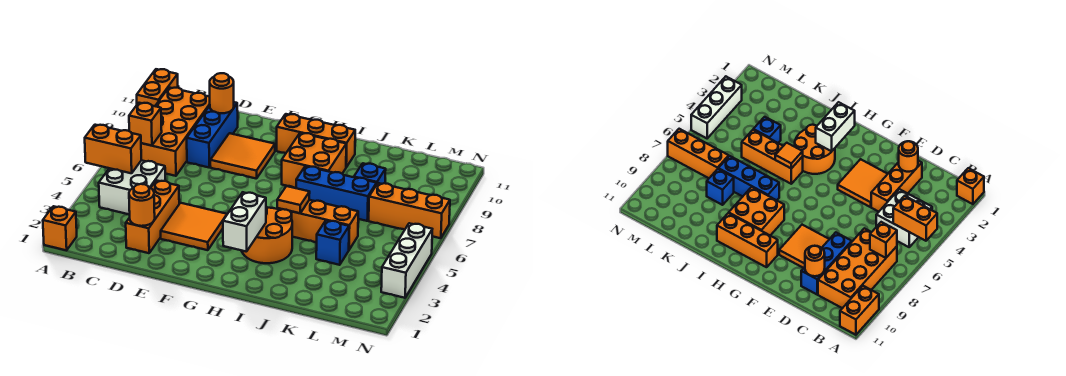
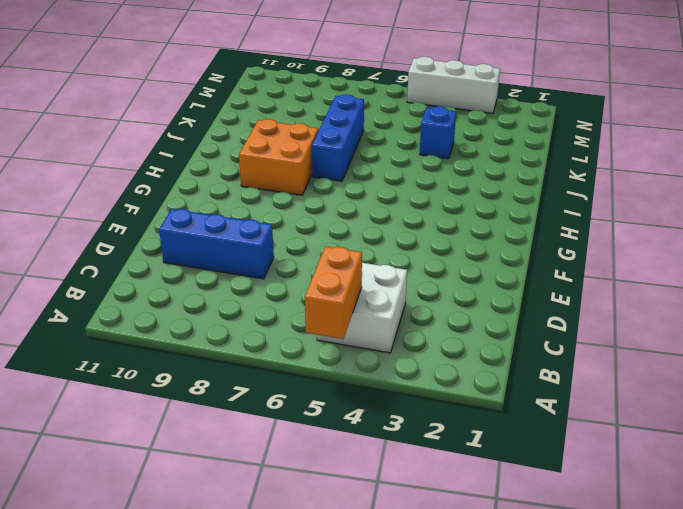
none -> orange 1x1 brick [43,206,77,250]
none -> orange 1x2 brick [137,69,178,106]
none -> orange 2x4 brick [141,87,210,176]

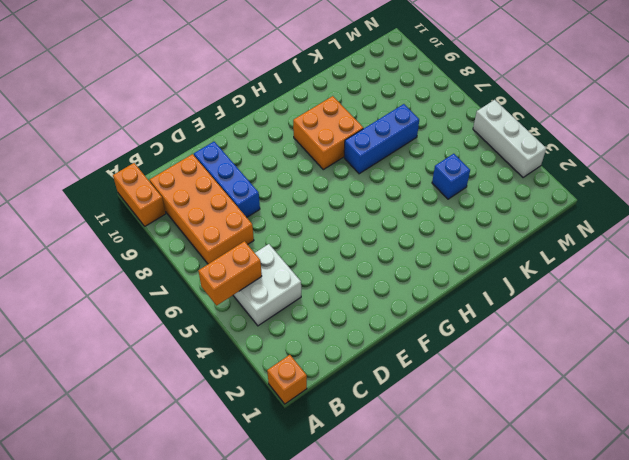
none -> orange 1x3 brick [126,180,179,253]
none -> orange 2x2 tile [161,203,227,250]
none -> orange 2x2 tile [210,133,275,179]

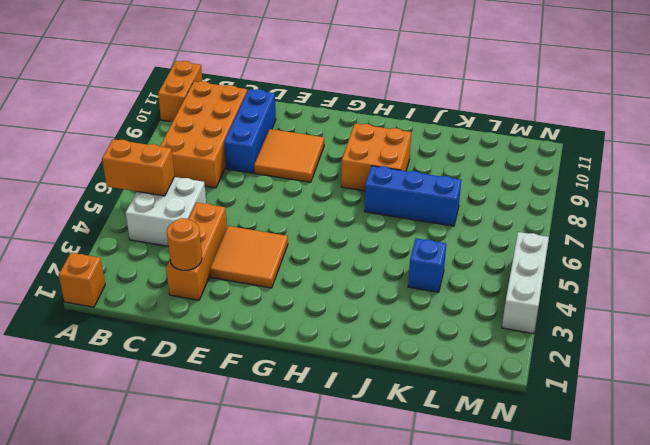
none -> orange 1x3 brick [277,114,355,167]
none -> orange 2x2 round brick [242,207,292,263]
none -> orange 1x3 brick [277,200,358,250]

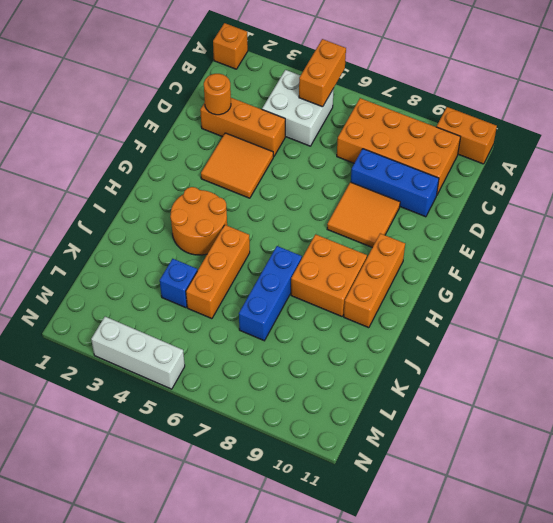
none -> blue 1x1 brick [354,163,386,184]
none -> orange 1x3 brick [369,183,450,238]
none -> orange 1x1 brick [129,103,162,146]

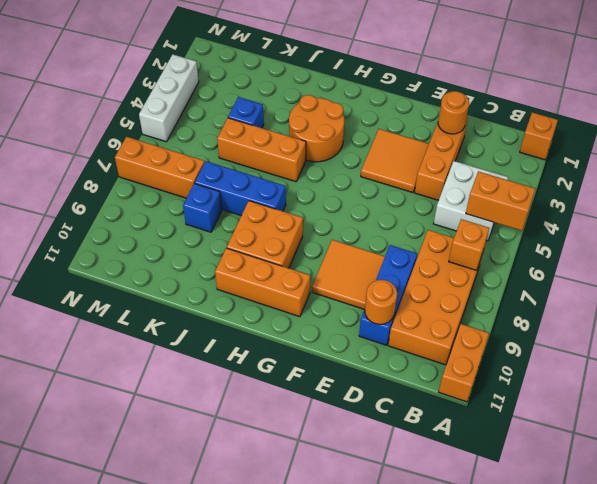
none -> white 1x2 brick [223,192,266,252]
none -> orange 1x1 tile [277,186,310,213]

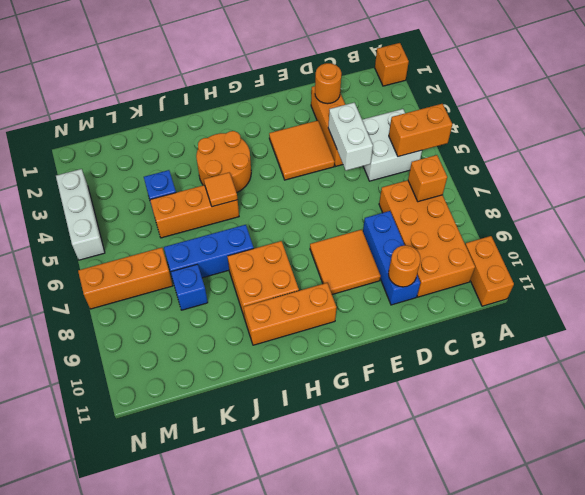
white 1x2 brick [328,103,373,170] -> white 1x2 brick moved to [223,192,266,252]

